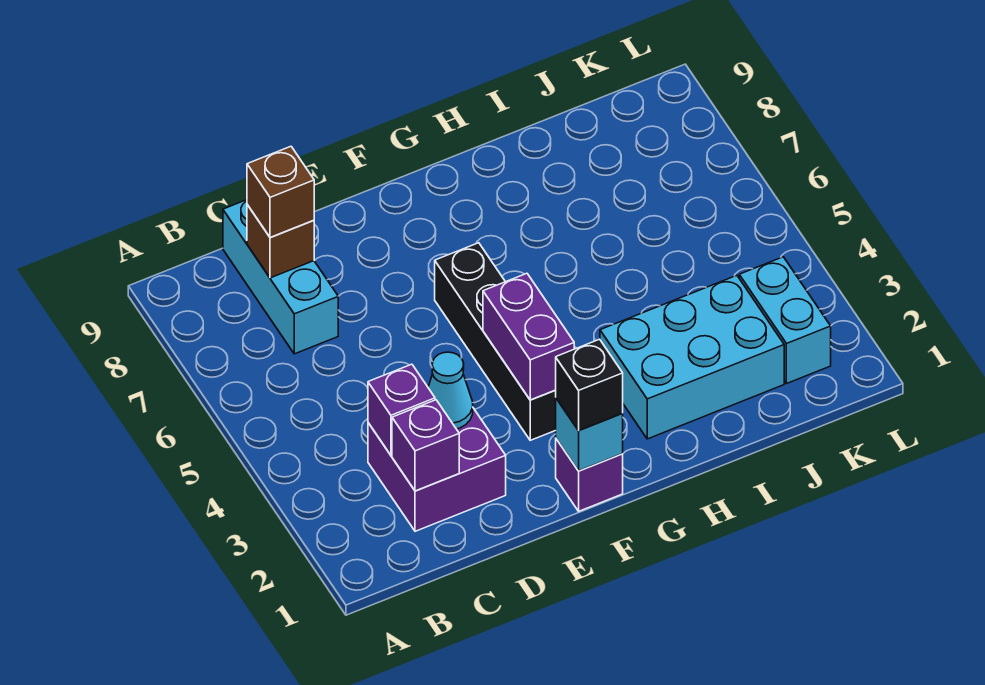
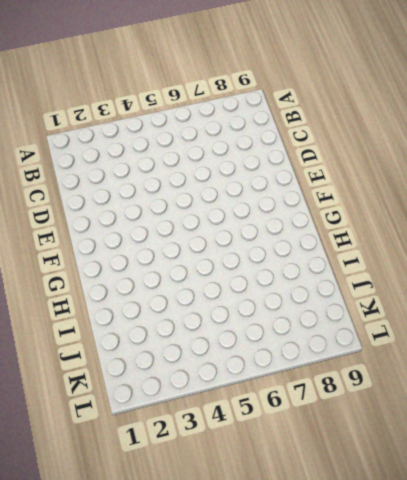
none -> purple 2x2 brick [368,408,506,531]
none -> cyan 1x3 brick [223,200,338,354]
none -> purple 1x1 brick [556,439,623,511]

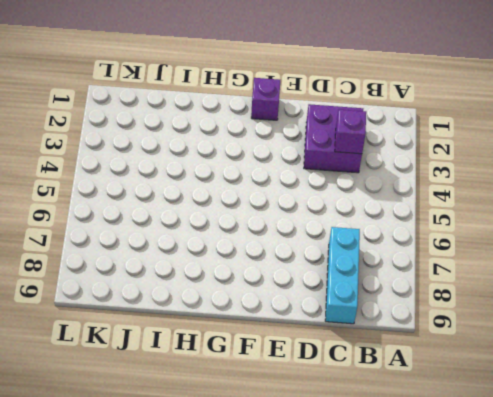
none -> black 1x4 brick [435,243,556,440]
none -> cyan 2x3 brick [600,275,784,439]
none -> cyan 1x2 brick [739,257,831,384]

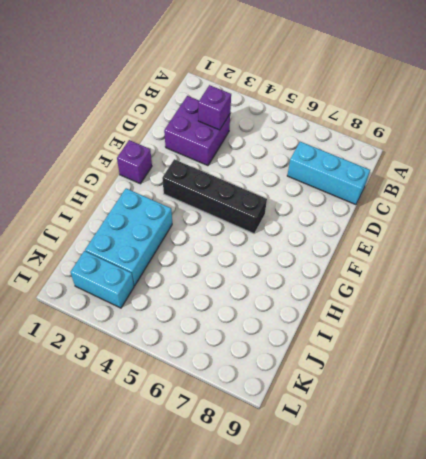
none -> purple 1x1 brick [392,400,459,491]
none -> brown 1x1 brick [247,205,314,278]
none -> cyan 1x1 cone [428,352,473,429]

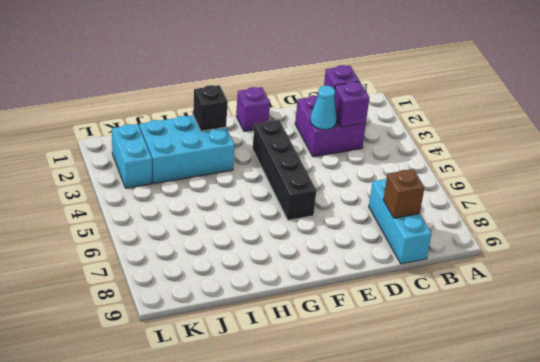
black 1x1 brick [193,85,228,131] -> black 1x1 brick moved to [556,339,623,430]
none -> cyan 1x1 brick [556,398,623,471]
none -> purple 1x2 brick [483,273,574,400]
none -> brown 1x1 brick [247,146,314,237]

